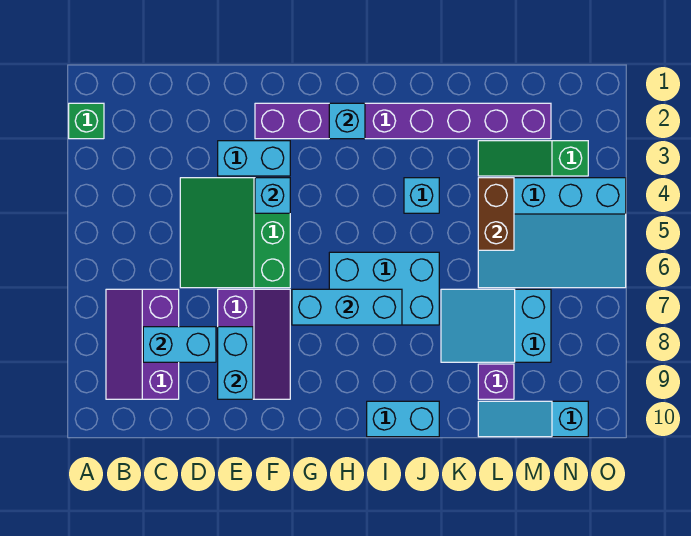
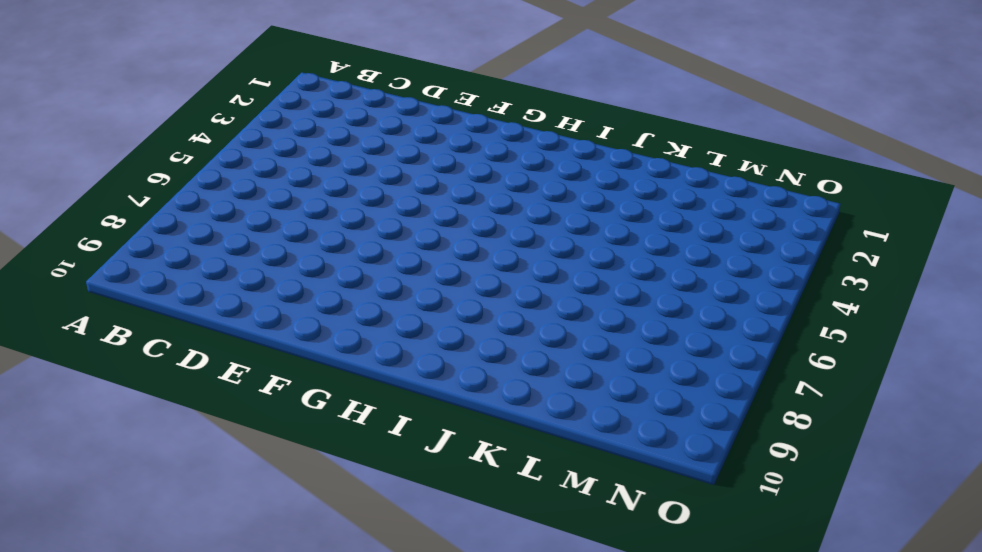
none -> green 1x1 brick [69,103,104,139]
none -> purple 2x3 slope [106,289,179,399]
none -> green 3x3 slope [180,178,290,288]

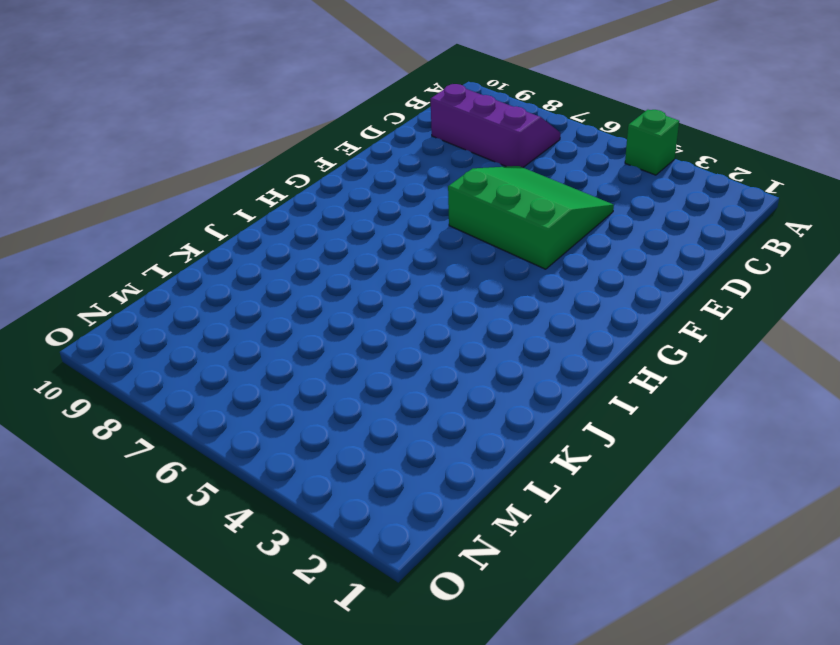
green 1x1 brick [625,110,679,175] -> green 1x1 brick moved to [69,103,104,139]
none -> cyan 1x2 brick [218,141,290,176]
none -> purple 2x3 slope [218,289,290,399]
none -> purple 1x8 brick [255,103,551,139]

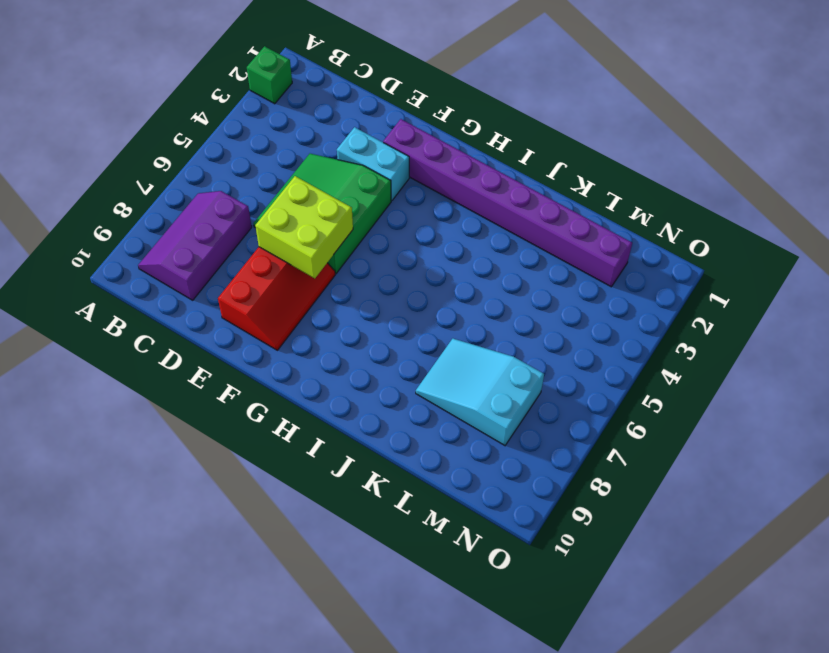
lime 2x2 brick [255,176,353,279] -> none
red 2x3 slope [218,247,335,350] -> purple 2x3 slope [218,289,290,399]
none -> cyan 2x3 brick [329,252,439,325]
none -> cyan 1x2 brick [367,401,439,437]
none -> cyan 1x1 brick [404,178,439,213]

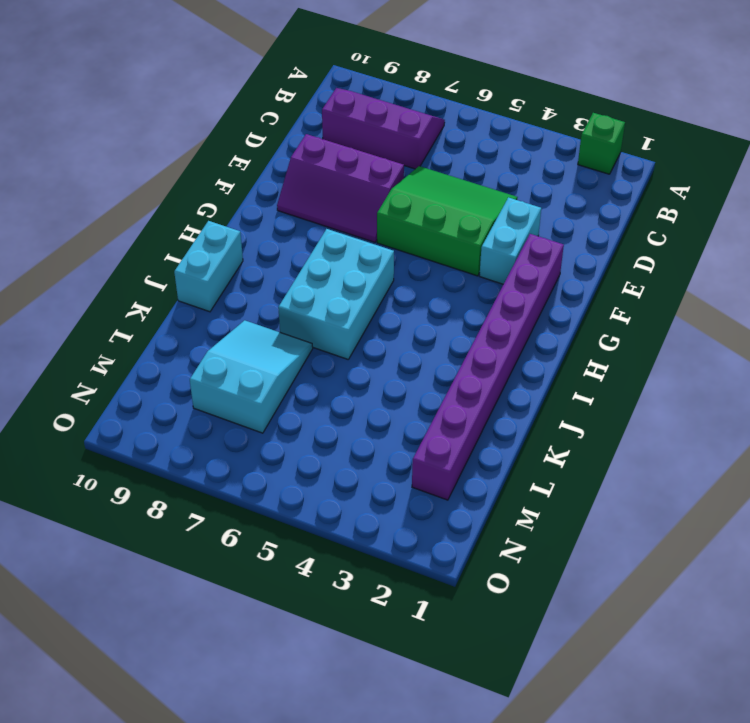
none -> cyan 1x1 brick [404,178,439,213]
none -> green 1x3 slope [478,141,588,176]
none -> cyan 3x4 slope [478,178,626,288]

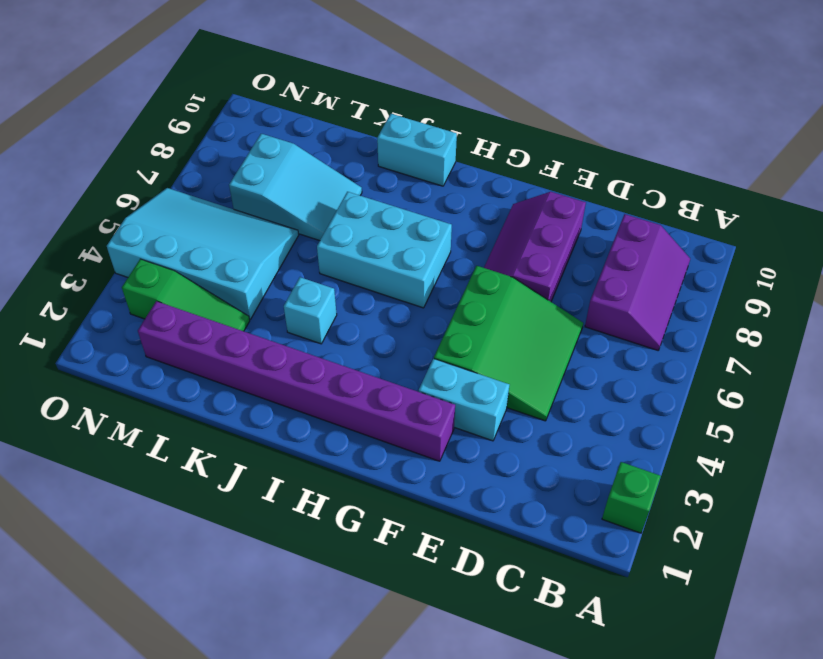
none -> purple 1x1 brick [478,364,514,399]
none -> cyan 1x3 slope [478,401,588,437]
none -> cyan 1x2 brick [143,327,216,362]

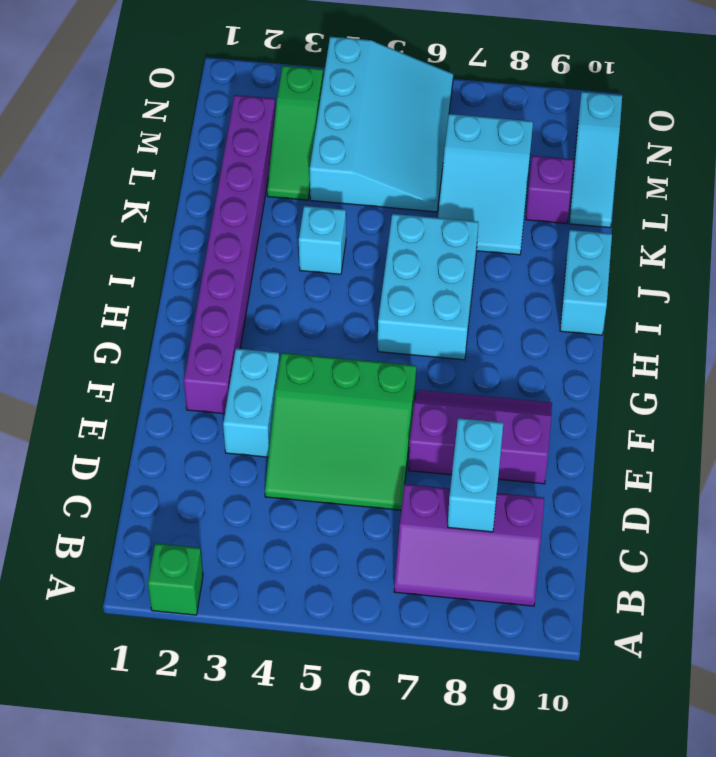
none -> cyan 1x2 brick [218,327,253,399]
none -> cyan 1x1 brick [255,178,290,213]
none -> cyan 1x3 brick [292,289,402,325]

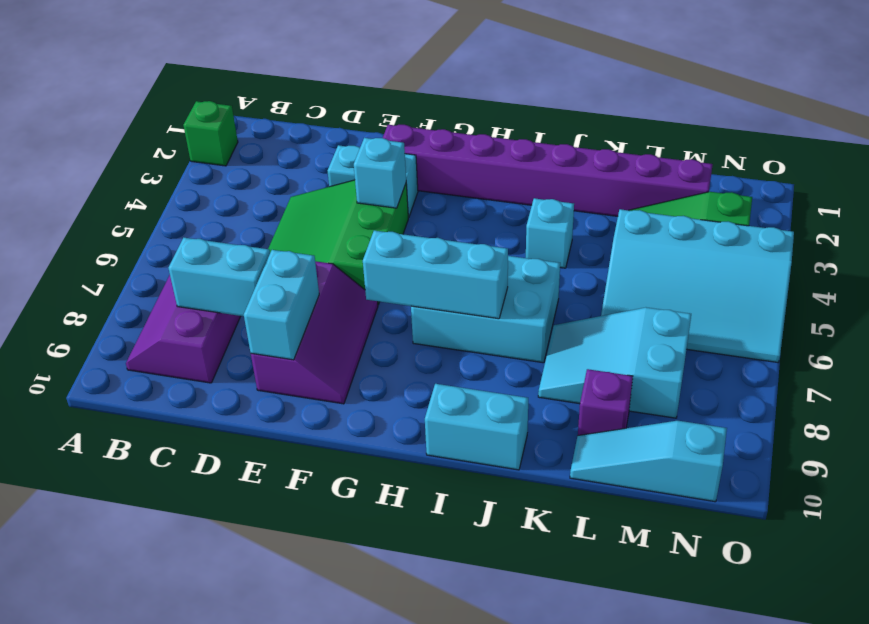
none -> cyan 1x1 brick [329,103,365,139]
none -> brown 1x2 brick [478,178,514,250]

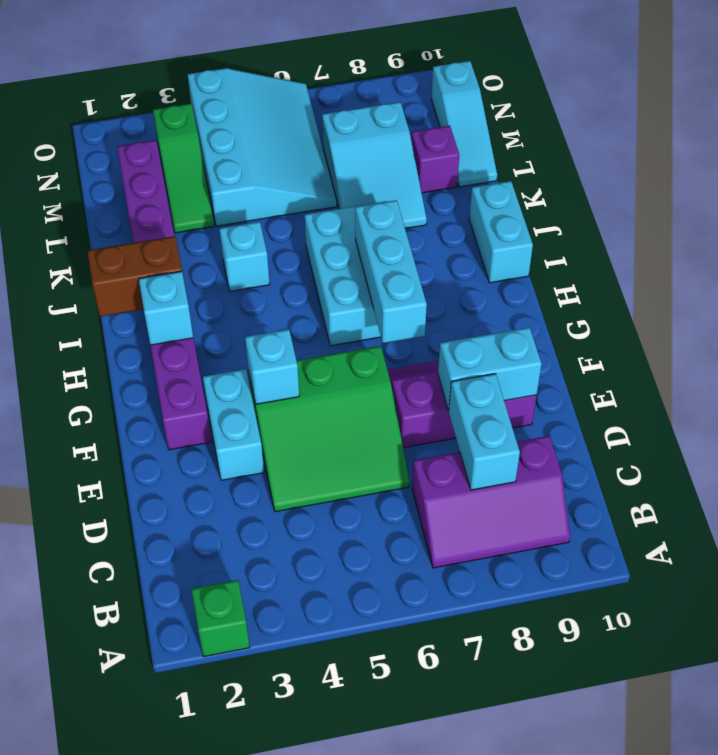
brown 1x2 brick [87,236,182,317] -> brown 1x2 brick moved to [478,178,514,250]

